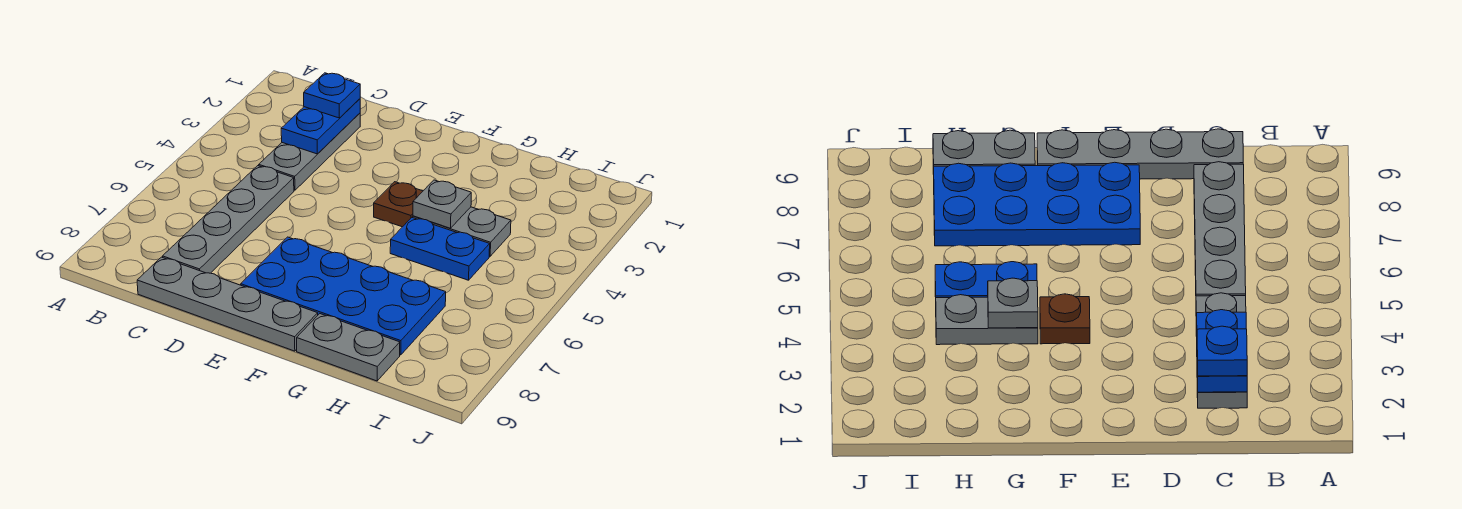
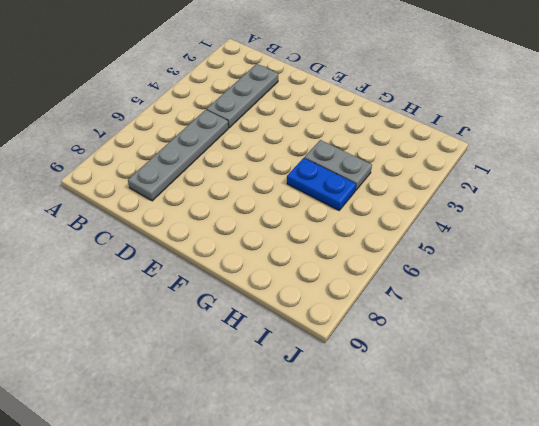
none -> grey 1x4 plate [137,257,318,351]
none -> blue 2x4 plate [241,237,446,355]

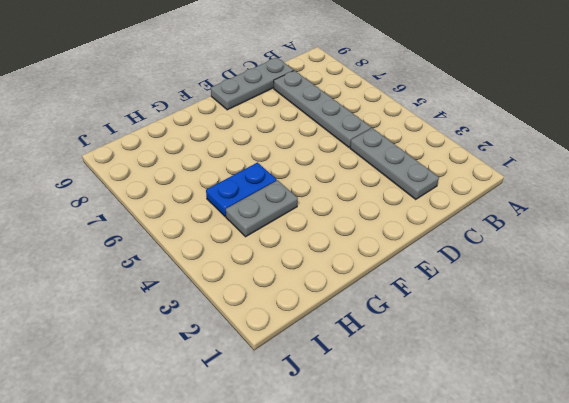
grey 1x3 plate [211,58,294,110] -> grey 1x4 plate [137,257,318,351]
none -> blue 2x4 plate [241,237,446,355]
none -> brown 1x1 plate [374,182,423,227]

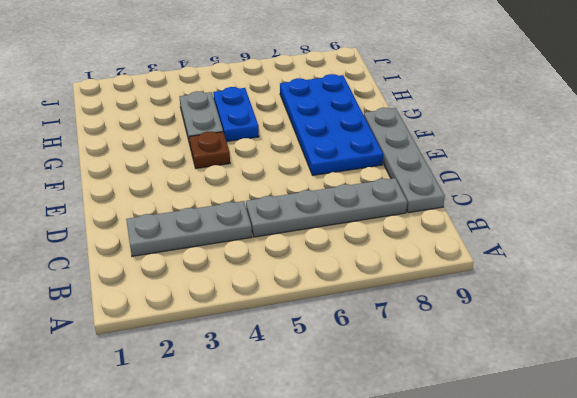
none -> grey 1x2 plate [297,314,400,381]
none -> blue 1x2 plate [281,99,360,154]

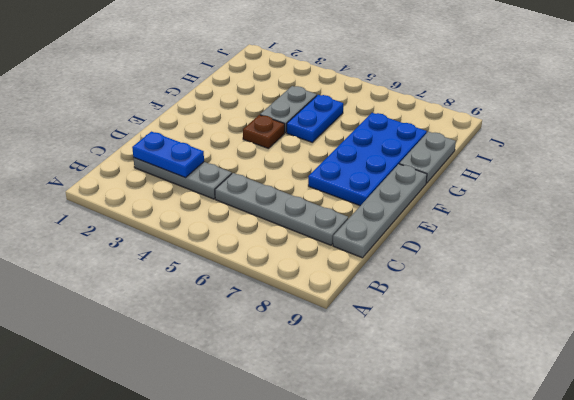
none -> grey 1x1 plate [413,180,471,228]
none -> blue 1x1 plate [304,73,360,118]

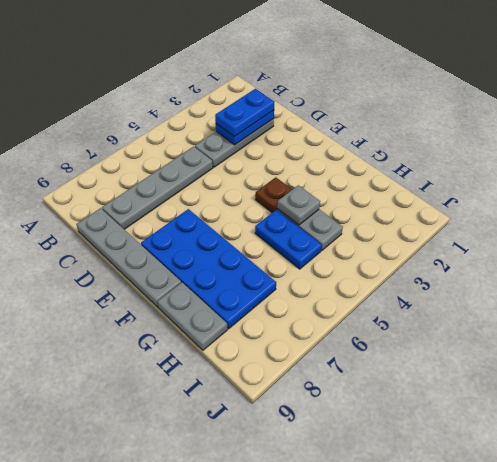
blue 1x2 plate [215,89,274,137] -> blue 1x1 plate [304,73,360,118]

